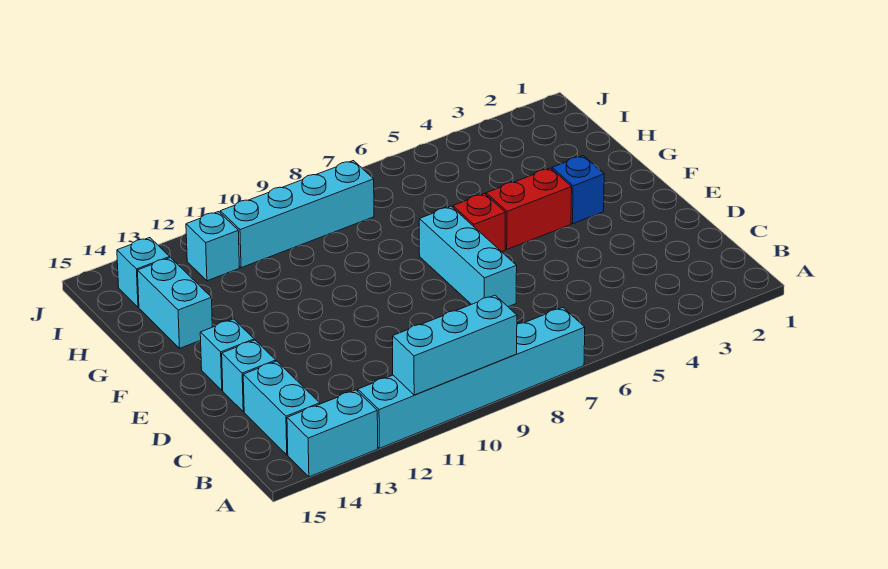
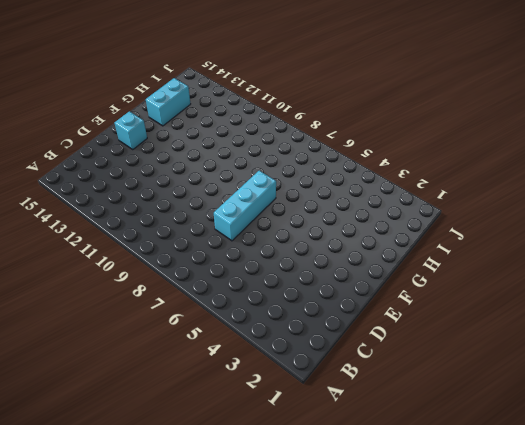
none -> cyan 1x6 brick [358,307,585,448]
none -> cyan 1x2 brick [287,390,378,477]
none -> cyan 1x2 brick [243,361,320,455]

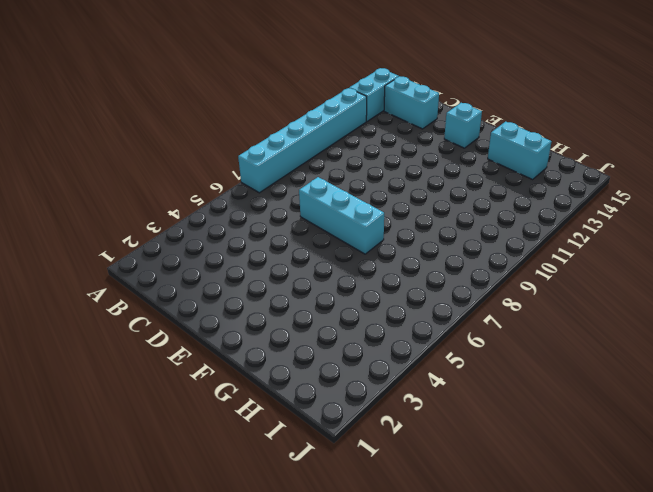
none -> cyan 1x1 brick [222,340,276,412]
none -> blue 1x1 brick [552,156,604,224]
none -> red 1x2 brick [486,168,572,249]

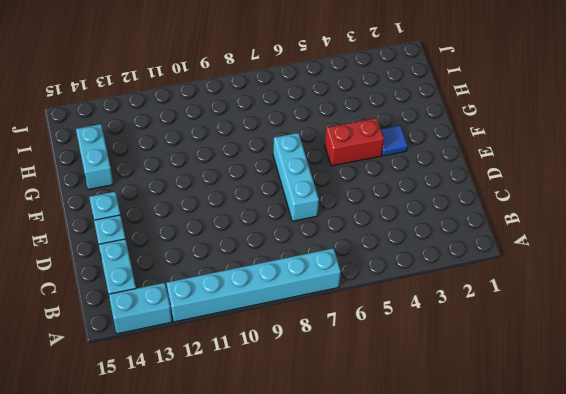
blue 1x1 tile [381,125,408,156] -> blue 1x1 brick [552,156,604,224]
none -> red 1x1 brick [453,194,505,252]
none -> cyan 1x4 brick [220,161,374,268]
none -> cyan 1x1 brick [186,212,239,281]

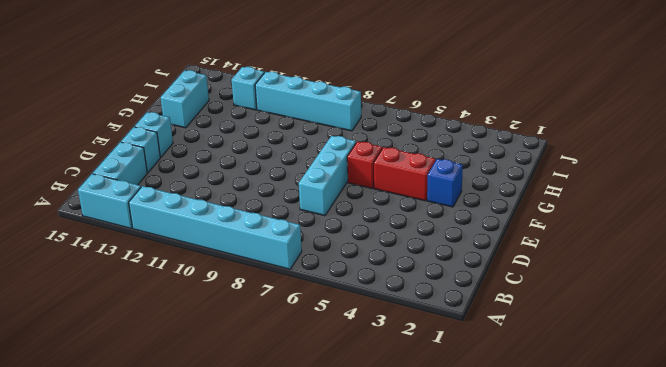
none -> cyan 1x1 brick [117,238,170,307]
none -> cyan 1x3 brick [393,295,517,395]

